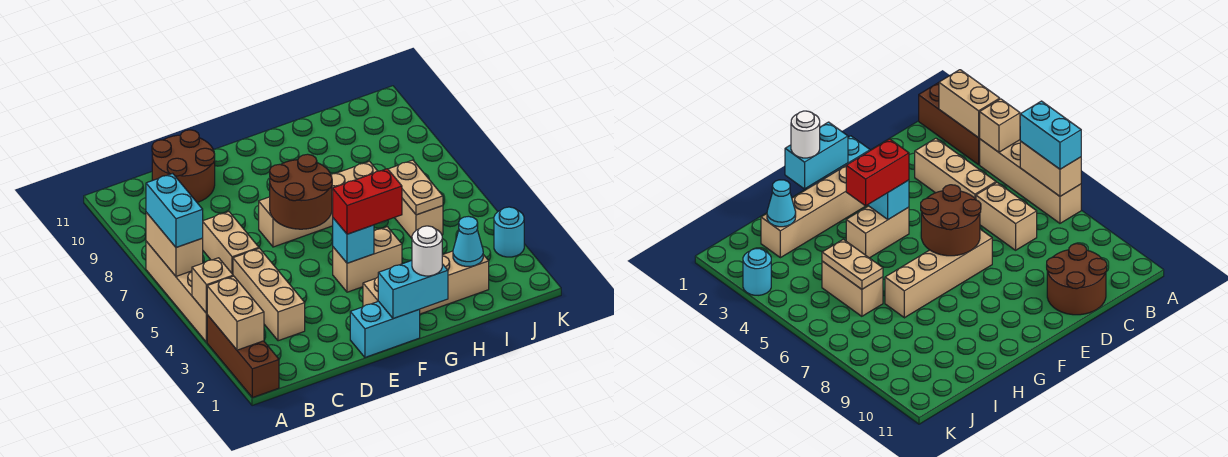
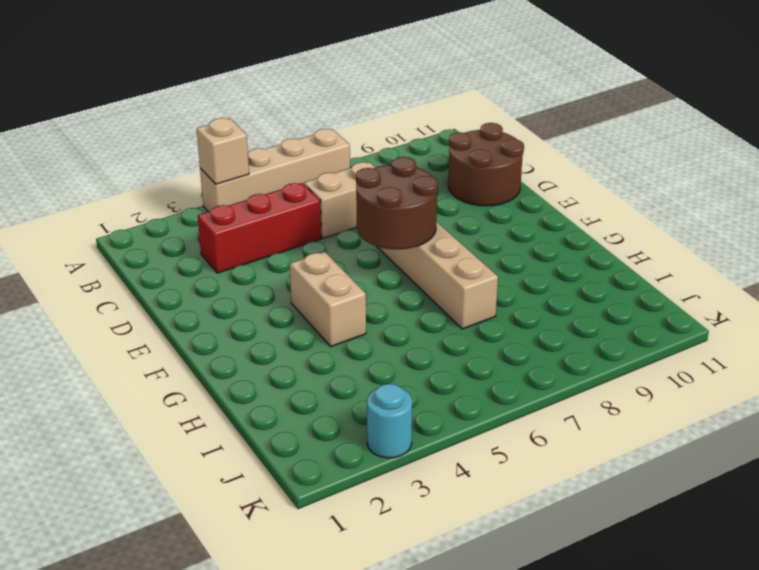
red 1x3 brick [198,183,321,273] -> tan 1x3 brick [233,248,305,341]
none -> brown 1x3 brick [207,315,279,398]
none -> cyan 1x2 brick [350,301,420,357]
none -> tan 1x4 brick [363,251,489,314]

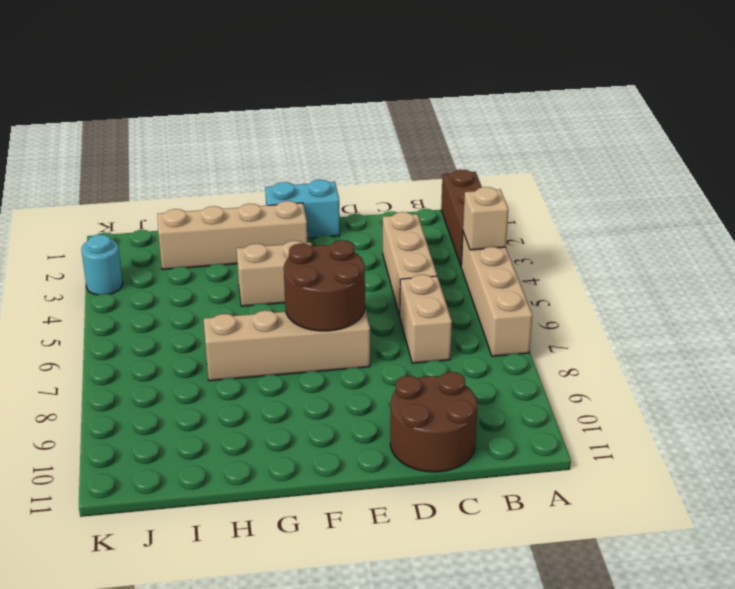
none -> tan 1x2 brick [394,199,443,238]
none -> tan 1x2 brick [207,276,264,350]
none -> tan 1x2 brick [146,212,203,276]

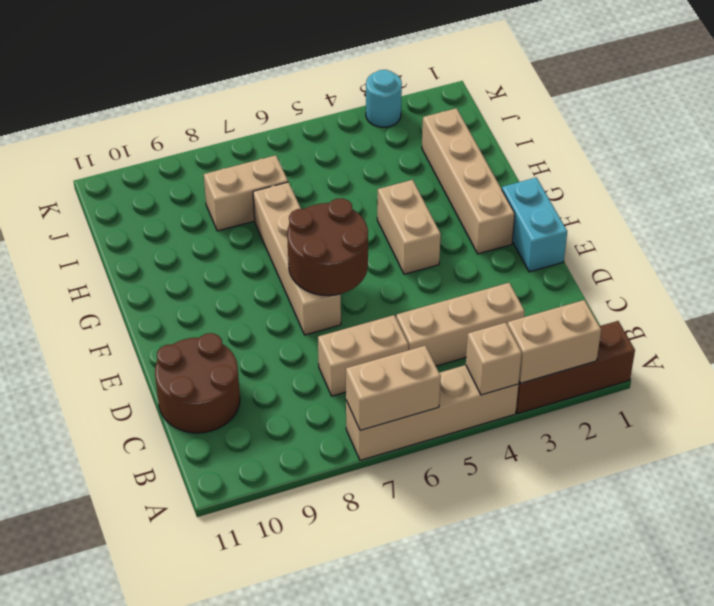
tan 1x2 brick [204,155,288,231] -> tan 1x2 brick moved to [394,199,443,238]
none -> cyan 1x2 brick [378,261,448,319]
none -> cyan 1x1 brick [333,218,374,263]
none -> cyan 1x1 cone [453,216,483,267]

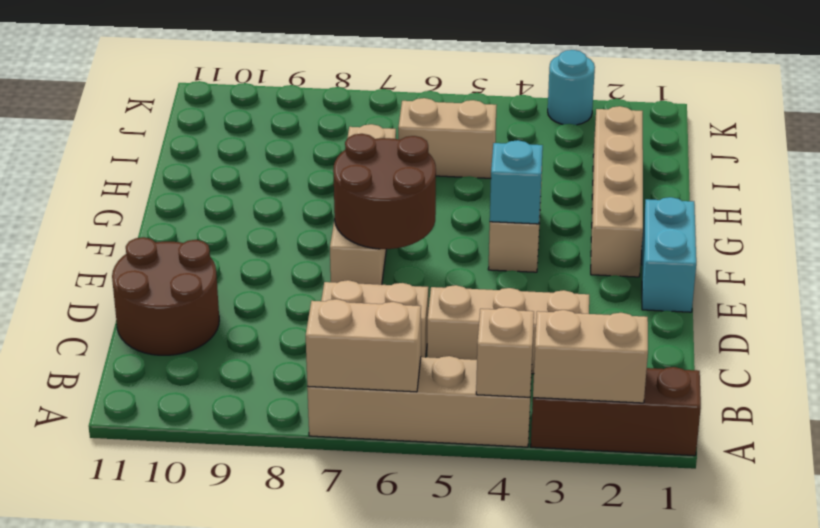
none -> cyan 1x2 brick [378,261,448,319]
none -> cyan 1x1 cone [453,216,483,267]
none -> tan 1x2 plate [388,160,443,215]

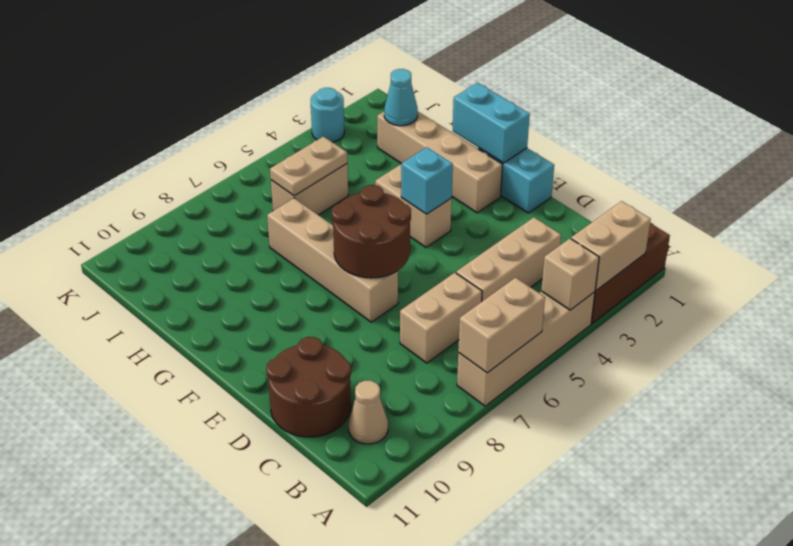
tan 1x1 cone [348,381,388,444] -> none
none -> cyan 1x2 brick [146,173,203,248]
none -> red 1x2 brick [333,169,402,234]
none -> white 1x1 round brick [412,226,442,276]

